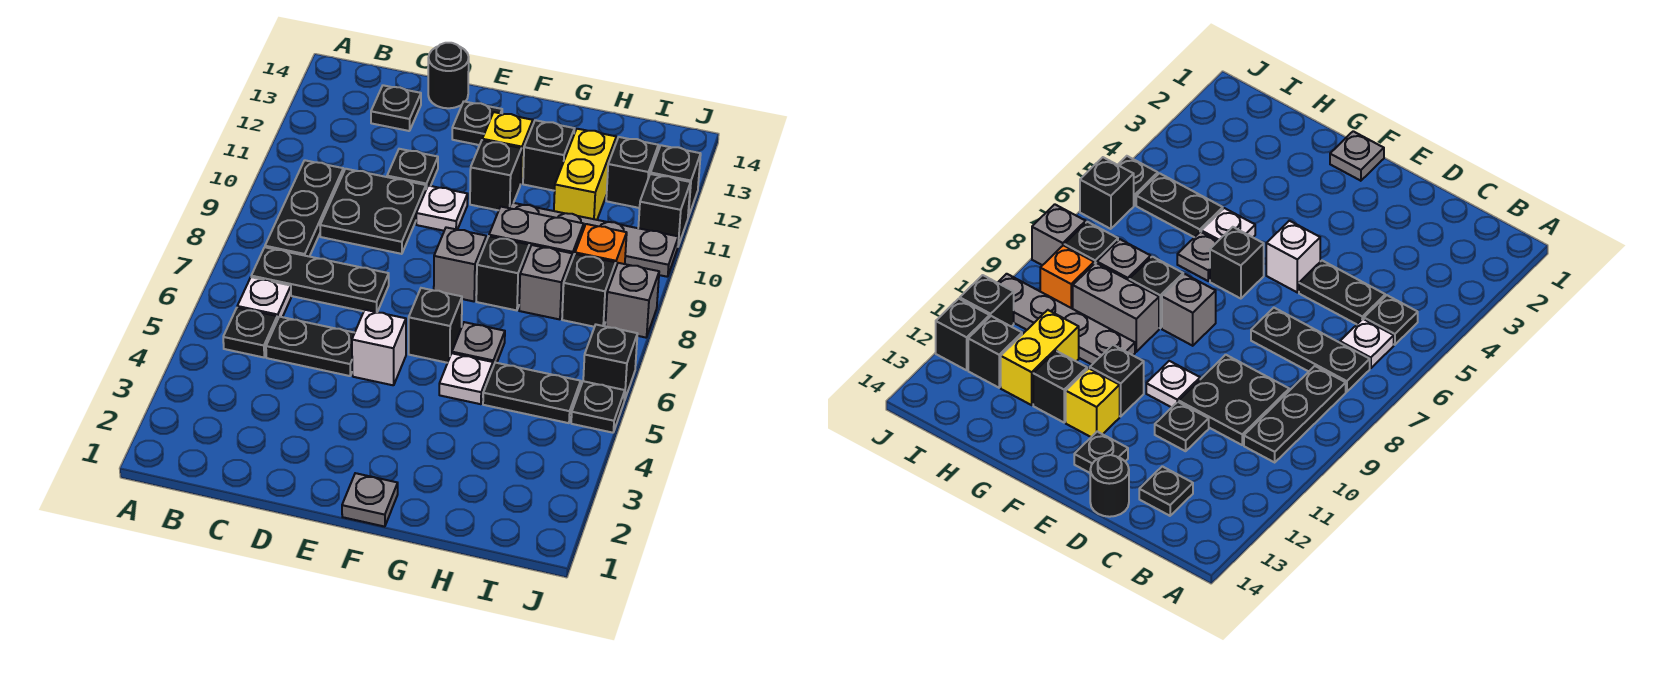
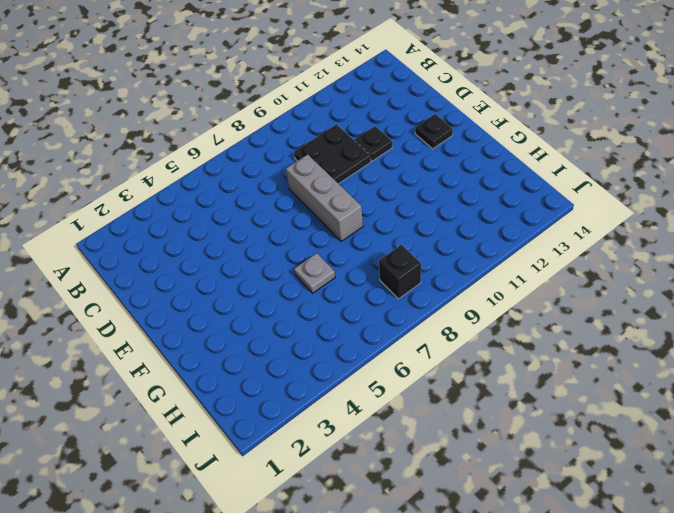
grey 1x3 brick [286,154,363,241] -> grey 1x1 brick [434,227,486,301]
none -> black 1x1 plate [223,308,277,357]
none -> white 1x1 plate [237,277,291,320]
none -> black 1x3 plate [251,247,389,312]
none -> black 1x3 plate [265,160,343,257]

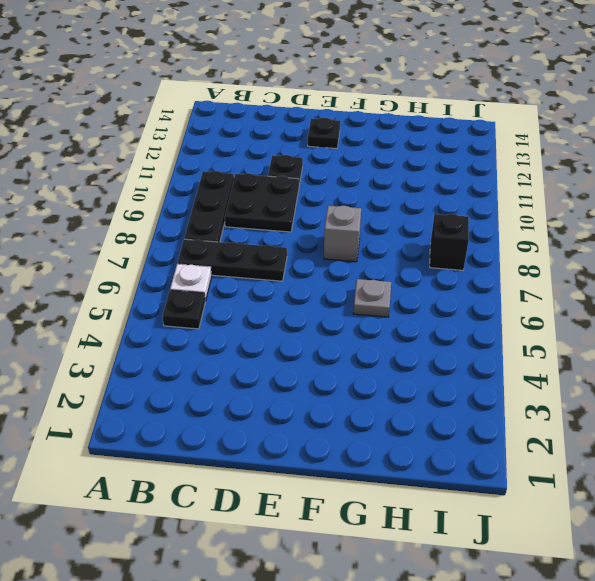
none -> black 1x2 plate [266,317,354,376]
none -> black 1x1 plate [371,85,421,131]
none -> black 1x1 round brick [428,43,469,108]
none -> white 1x1 brick [352,310,406,385]

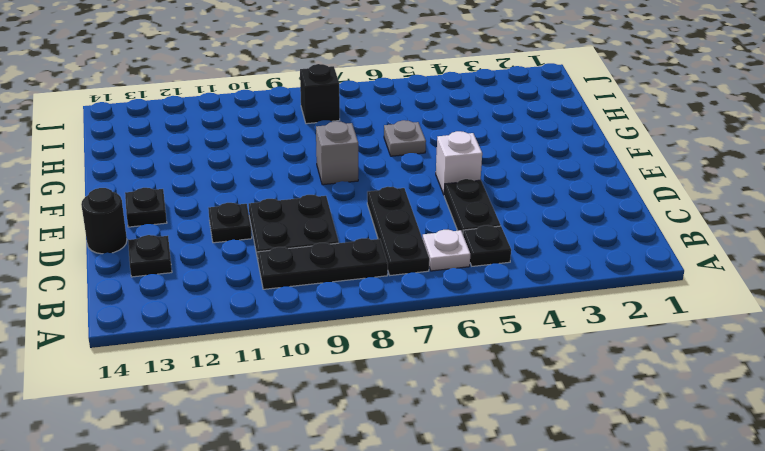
none -> white 1x1 plate [416,186,468,231]
none -> grey 1x1 plate [342,473,398,527]
none -> black 1x1 brick [409,288,462,363]
none -> black 1x1 brick [470,140,522,210]

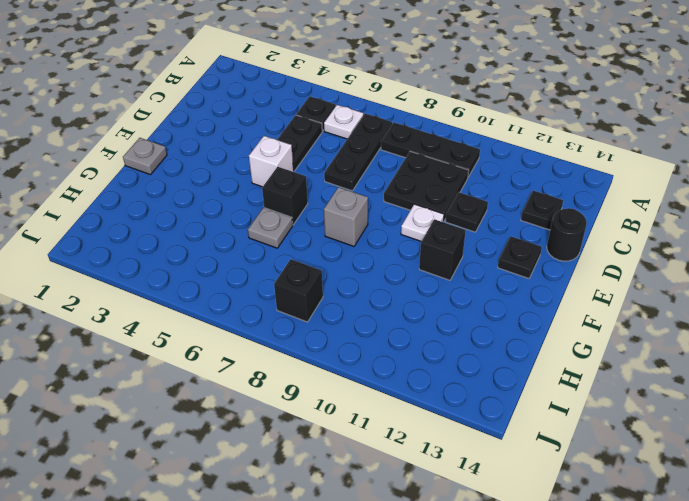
none -> yellow 1x1 brick [482,112,533,183]
none -> white 1x1 plate [439,353,493,404]
none -> black 1x1 brick [476,236,529,310]
none -> grey 1x2 brick [489,207,584,259]

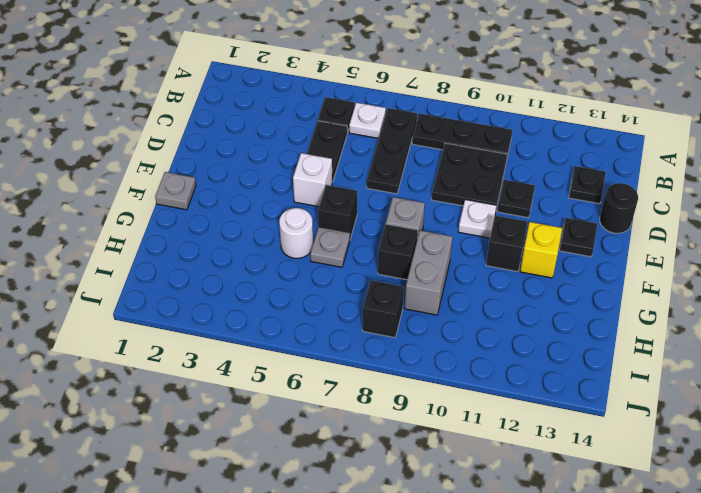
white 1x1 round brick [279,208,313,258] -> white 1x1 plate [439,353,493,404]
none -> grey 1x4 plate [509,203,678,277]
none -> black 1x1 brick [523,120,575,191]
none -> black 1x2 plate [483,363,581,423]
none -> grey 1x1 brick [519,245,572,319]

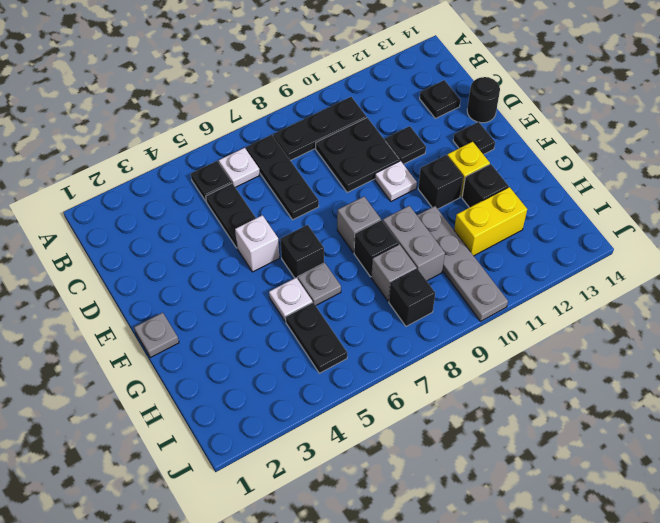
none -> orange 1x1 brick [575,224,627,269]
none -> black 1x1 brick [606,137,658,208]
none -> black 1x1 plate [571,381,625,433]
none -> black 1x1 brick [583,325,637,400]

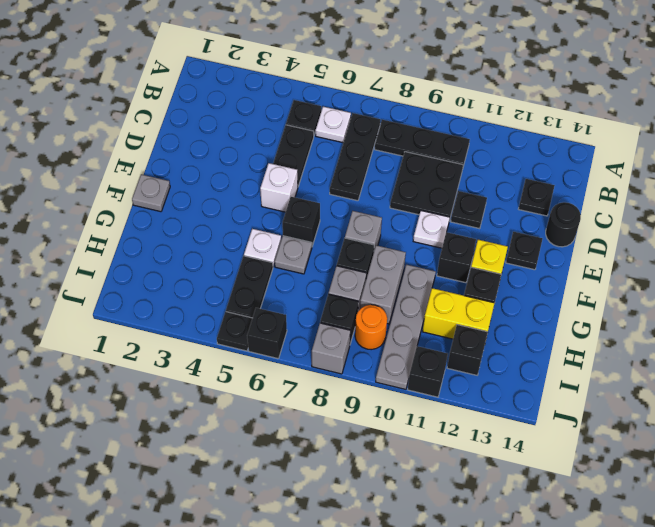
orange 1x1 round brick [355,305,387,350] -> orange 1x1 brick [575,224,627,269]
none -> black 1x1 brick [651,145,701,217]

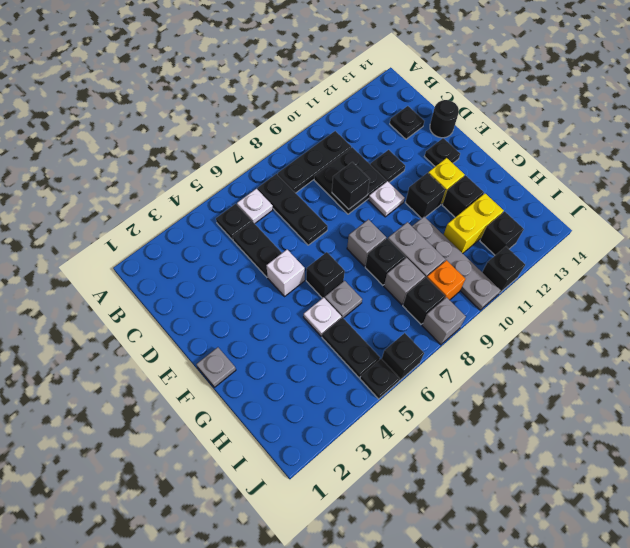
black 1x1 brick [332,162,370,209] -> black 1x1 brick moved to [651,145,701,217]

